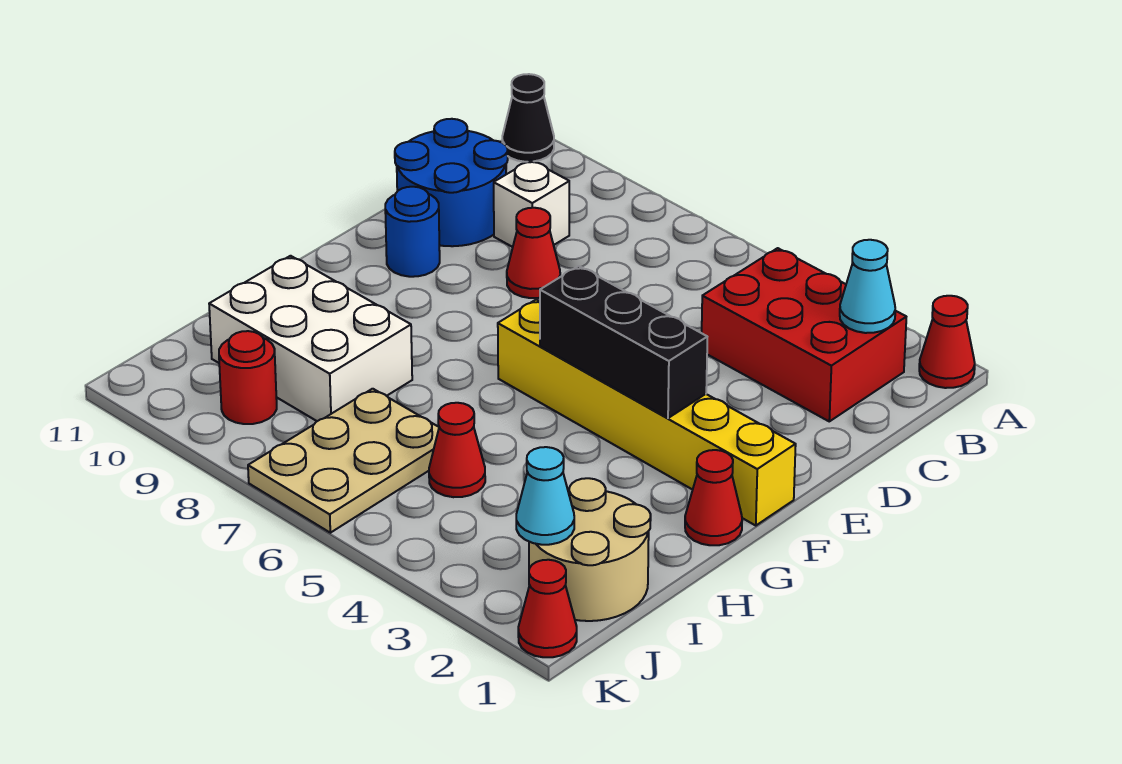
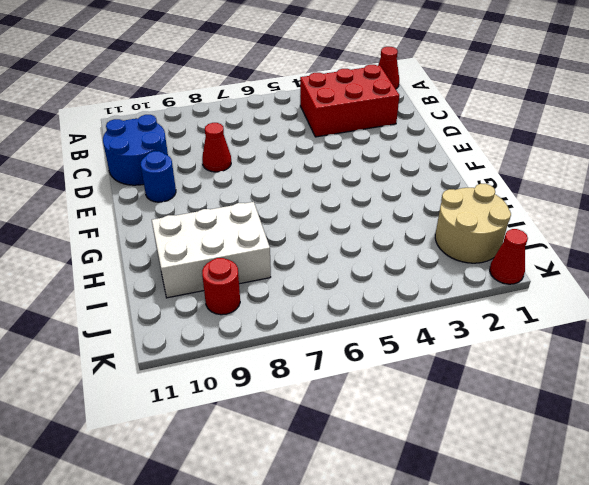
none -> black 1x1 cone [502,74,554,162]
none -> white 1x1 brick [494,160,569,247]
none -> yellow 1x6 brick [498,300,796,526]

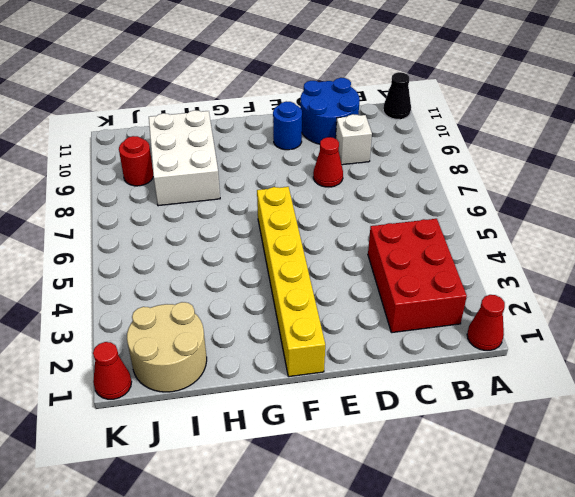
none -> red 1x1 cone [685,450,742,545]
none -> red 1x1 cone [429,403,485,497]
none -> tan 2x3 plate [248,389,439,533]

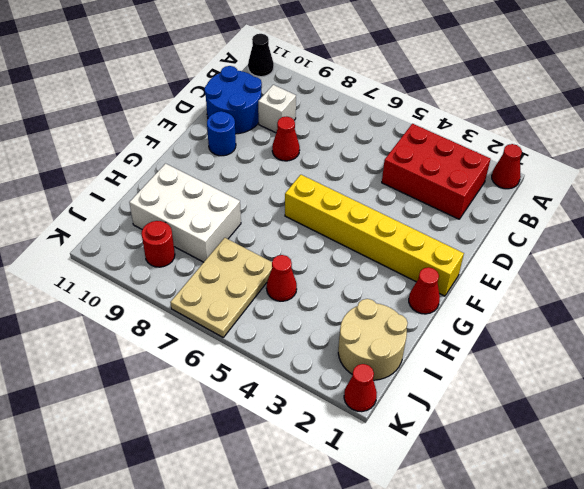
none -> cyan 1x1 cone [840,240,895,333]
none -> black 1x3 brick [540,266,707,418]
none -> cyan 1x1 cone [516,447,574,545]

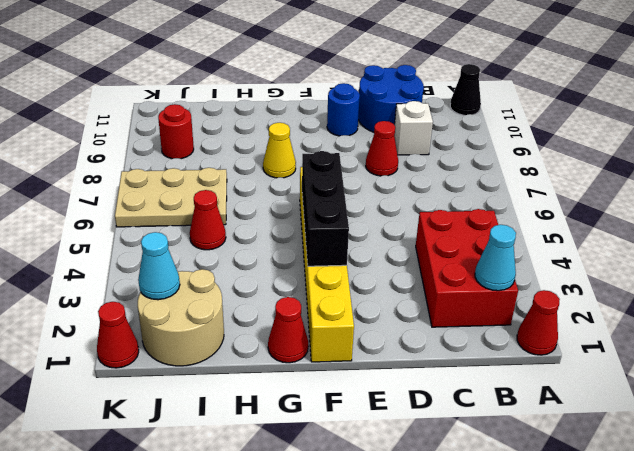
yellow 1x1 cone [263,123,296,178] -> none
none -> white 2x3 brick [209,256,412,421]

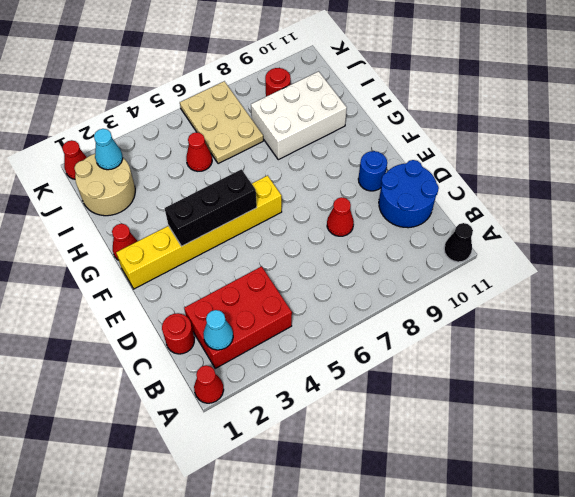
red 1x1 round brick [162,313,194,354] -> none
none -> white 1x1 brick [494,160,569,247]

